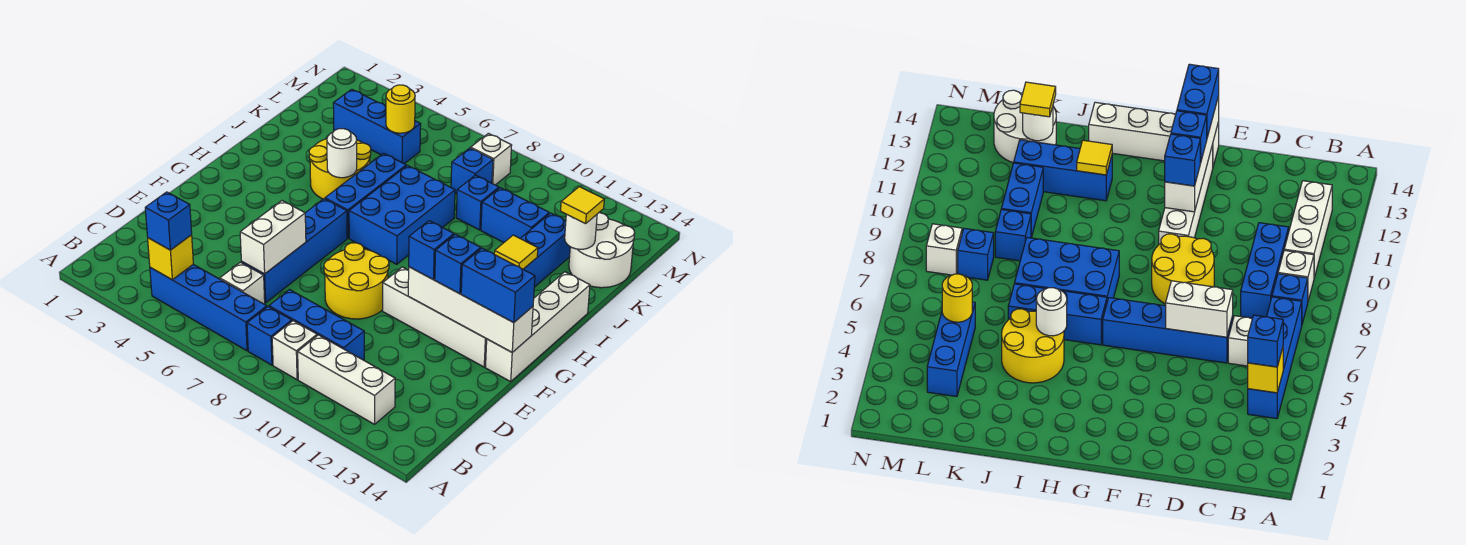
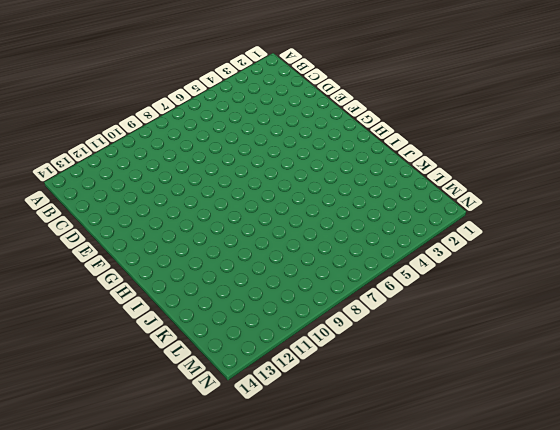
none -> blue 1x4 brick [150,264,267,351]
none -> blue 1x1 brick [247,307,292,365]
none -> white 1x1 brick [272,321,317,380]
none -> white 1x3 brick [298,335,395,424]

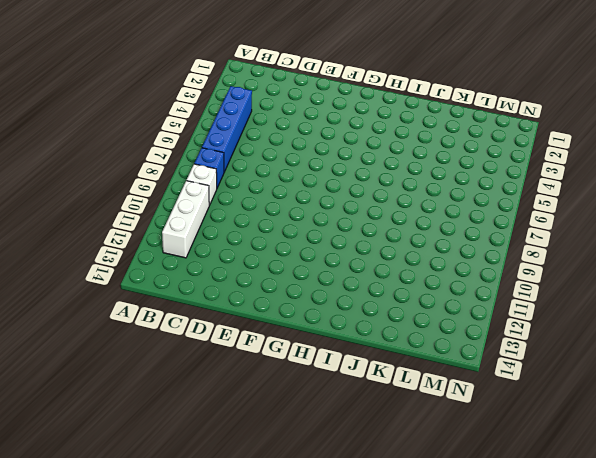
none -> white 1x1 brick [220,262,265,304]
none -> blue 1x3 brick [269,290,364,360]
none -> blue 1x4 brick [242,199,347,303]
none -> yellow 2x2 round brick [324,243,389,319]

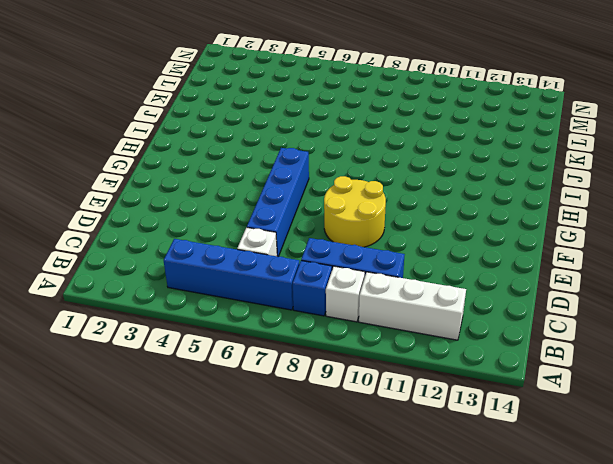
none -> white 1x4 brick [383,267,487,367]
none -> white 1x4 brick [486,272,590,382]
none -> blue 1x3 brick [325,153,406,238]
none -> blue 2x3 brick [349,166,455,264]

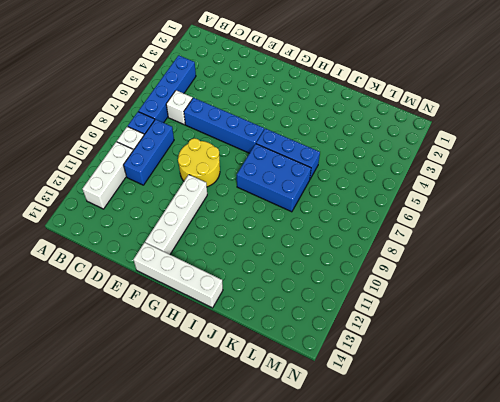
none -> yellow 2x2 round brick [309,139,371,199]
none -> blue 1x3 brick [520,213,570,287]
none -> blue 1x1 brick [456,175,499,230]
none -> blue 1x2 brick [481,188,549,242]

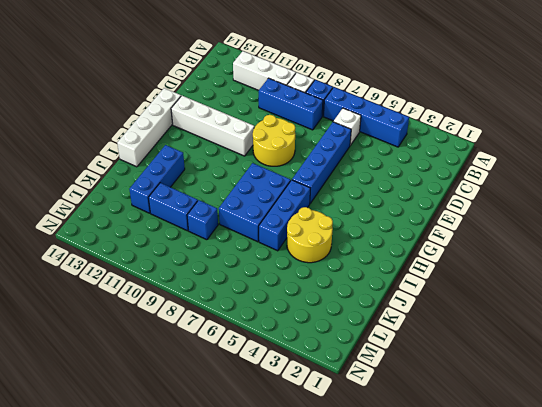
none -> white 2x2 round brick [569,213,635,288]
none -> blue 1x3 brick [333,89,421,164]
none -> blue 1x1 brick [451,148,493,193]
none -> white 1x1 brick [471,133,512,185]

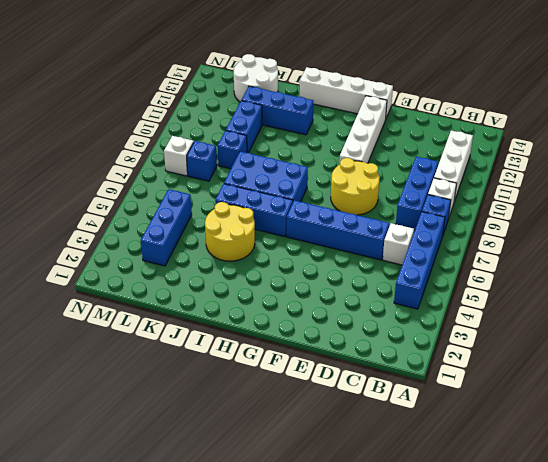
none -> yellow 1x1 brick [148,235,193,280]
none -> white 1x2 brick [240,201,306,274]
none -> white 1x4 brick [408,267,533,352]
none -> white 1x1 round brick [327,129,357,178]

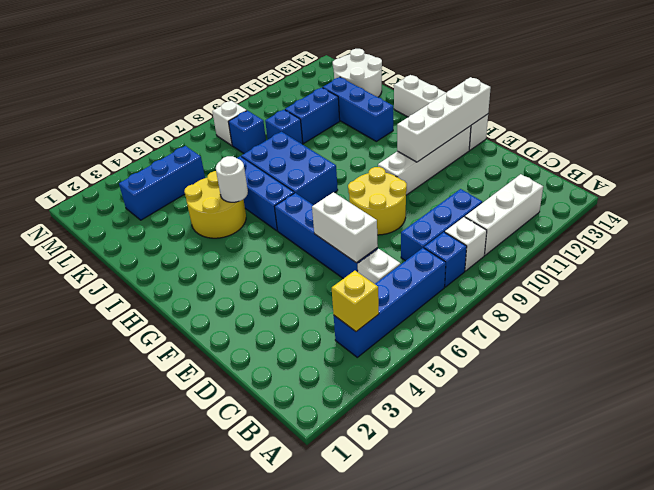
none -> yellow 1x1 tile [494,235,538,269]
none -> white 1x1 round brick [565,214,597,249]
none -> yellow 1x1 round brick [386,85,415,133]
none -> blue 1x1 brick [145,192,192,250]

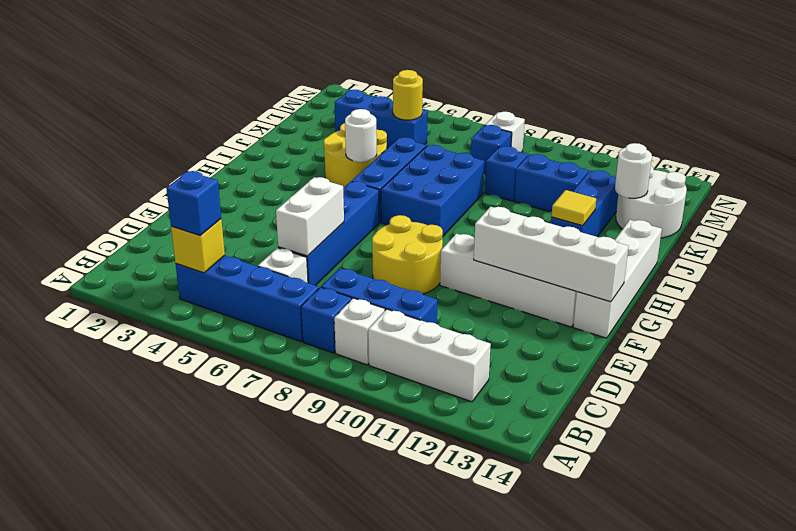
none -> blue 1x1 brick [409,221,454,280]
none -> blue 1x1 brick [435,234,481,294]
none -> blue 1x2 brick [461,248,535,323]
none -> yellow 1x1 tile [561,187,604,224]

